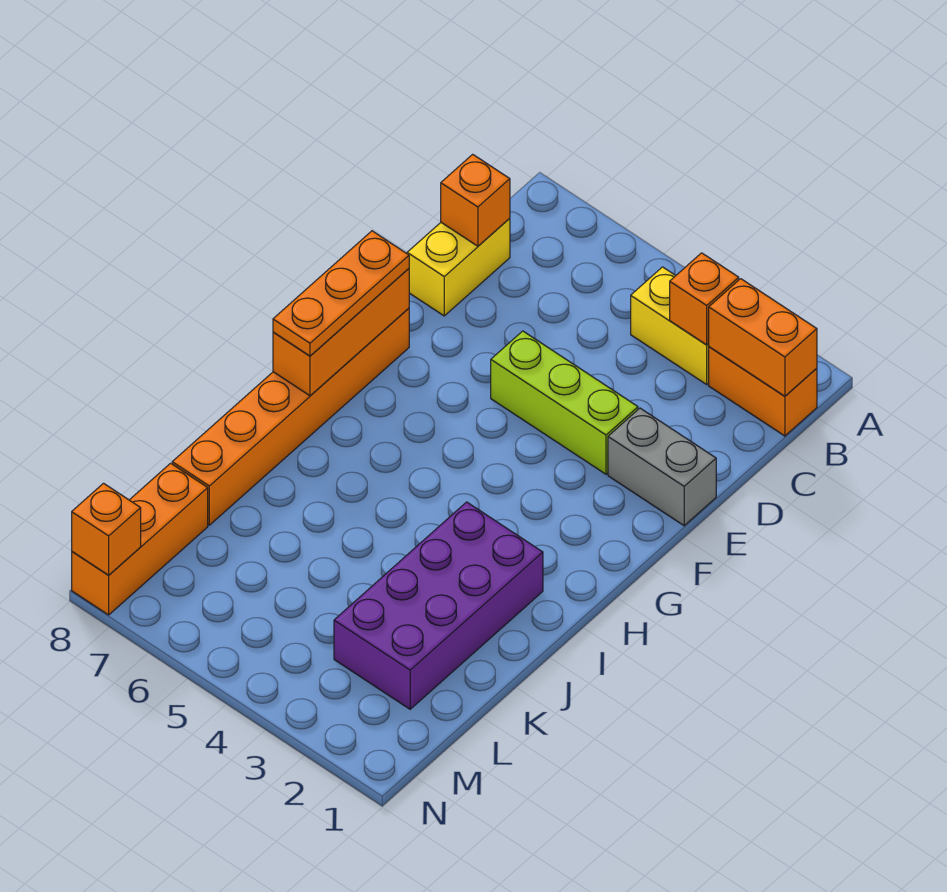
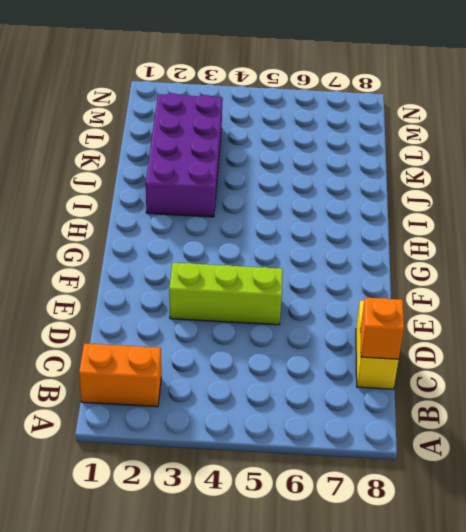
none -> yellow 1x2 brick [631,267,709,384]
none -> grey 1x2 brick [608,408,716,526]
none -> orange 1x6 brick [172,308,409,525]

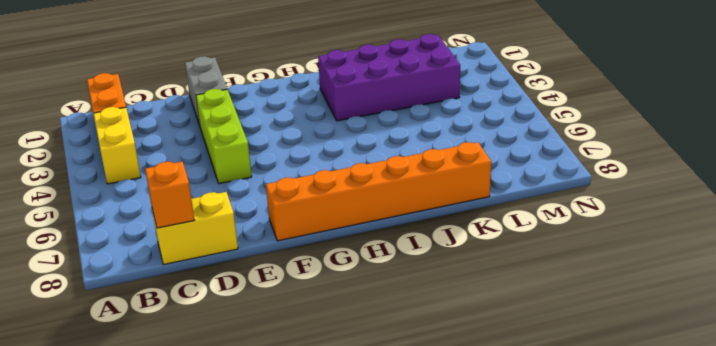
none -> orange 1x3 brick [72,463,208,615]
none -> orange 1x2 brick [709,279,817,396]
none -> orange 1x1 brick [670,253,739,345]

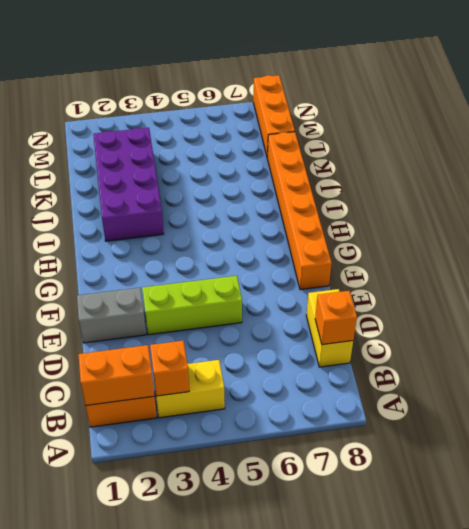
none -> orange 1x3 brick [273,269,409,396]
none -> orange 1x1 brick [72,483,141,575]
none -> orange 1x3 plate [273,231,409,356]

